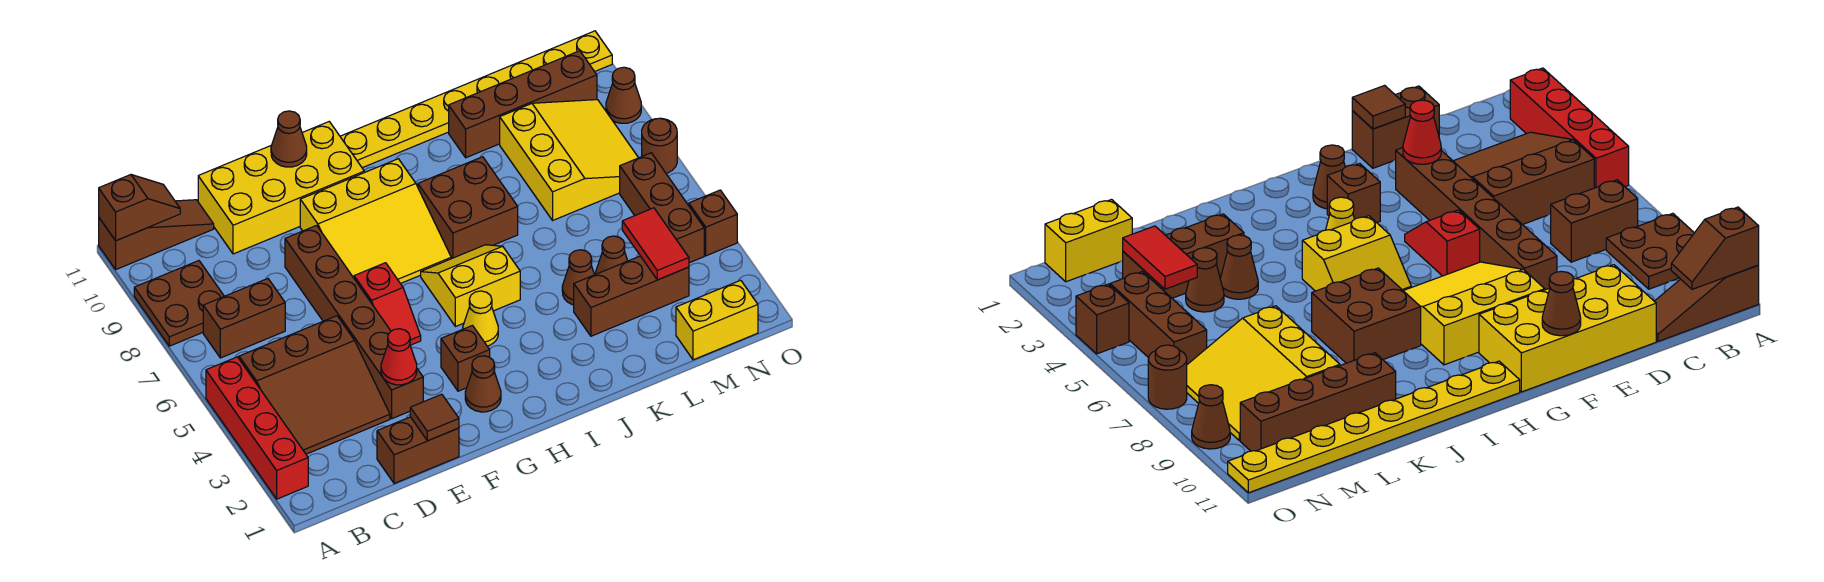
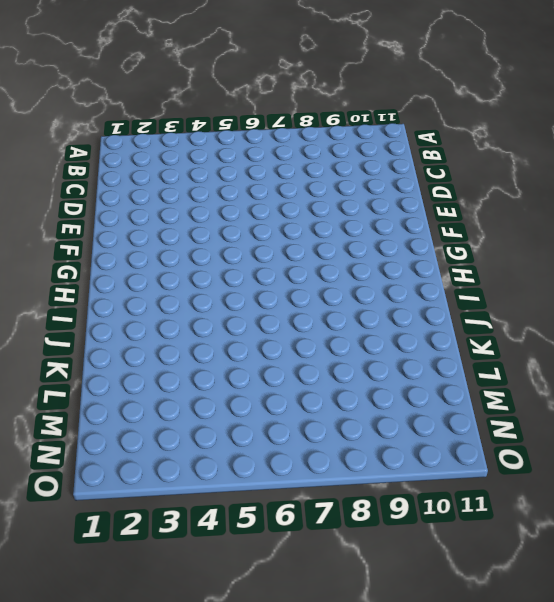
none -> red 1x4 brick [206,357,308,499]
none -> brown 2x2 plate [134,261,224,346]
none -> brown 1x3 slope [99,200,214,269]
none -> brown 3x3 slope [239,316,390,454]

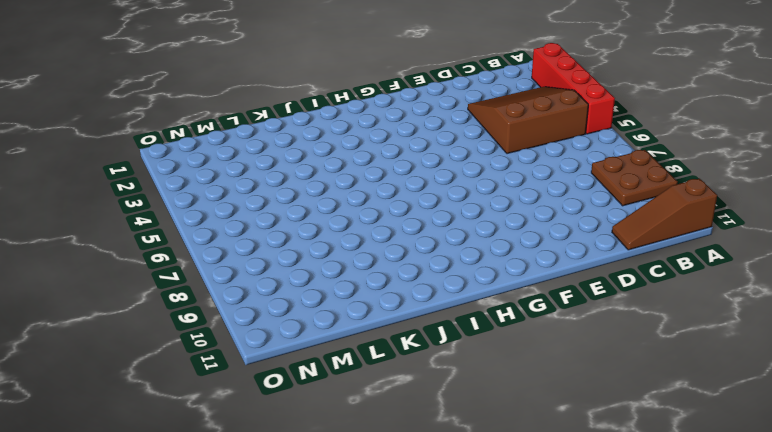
none -> brown 1x2 brick [203,279,285,358]
none -> brown 1x2 brick [377,417,459,484]
none -> yellow 2x4 brick [198,122,364,254]
none -> brown 1x6 brick [285,226,423,419]

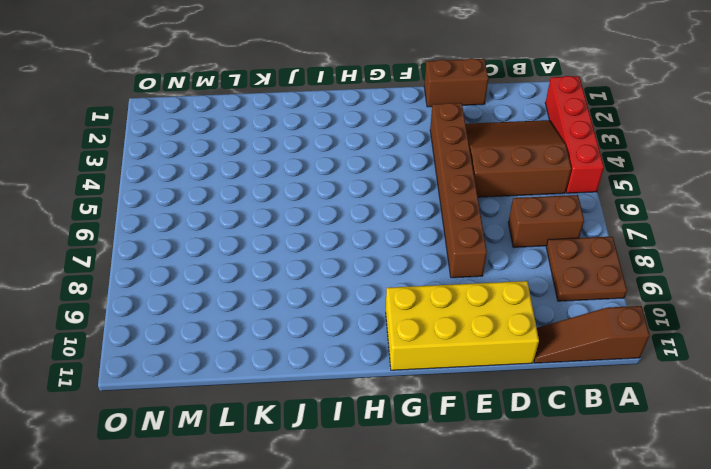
none -> red 1x2 slope [354,263,421,345]
none -> yellow 3x3 slope [300,159,451,284]
none -> brown 1x1 cone [465,356,501,412]
none -> brown 1x1 brick [441,326,490,391]

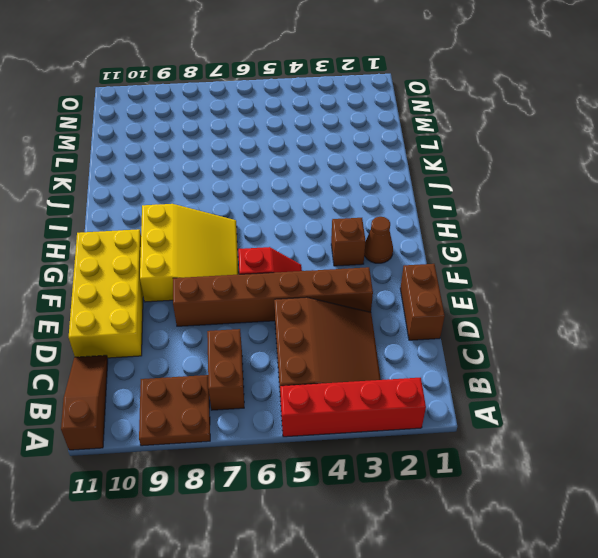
none -> yellow 1x1 cone [463,291,498,346]
none -> yellow 2x2 slope [421,245,520,327]
none -> yellow 1x8 plate [340,31,612,168]
none -> brown 2x2 brick [418,157,518,259]

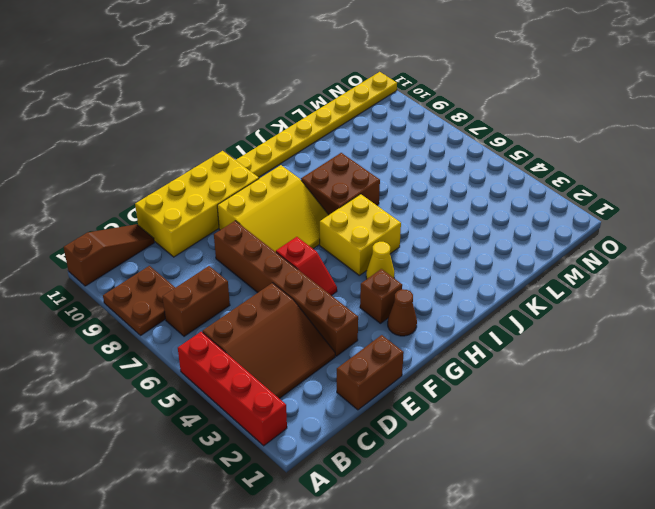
yellow 2x2 brick [320,194,401,275] -> yellow 2x2 slope [421,245,520,327]
none -> brown 1x3 brick [574,256,689,336]
none -> brown 1x1 cone [562,250,594,305]
none -> brown 1x4 brick [449,51,597,158]
none -> brown 1x1 cone [596,236,628,274]

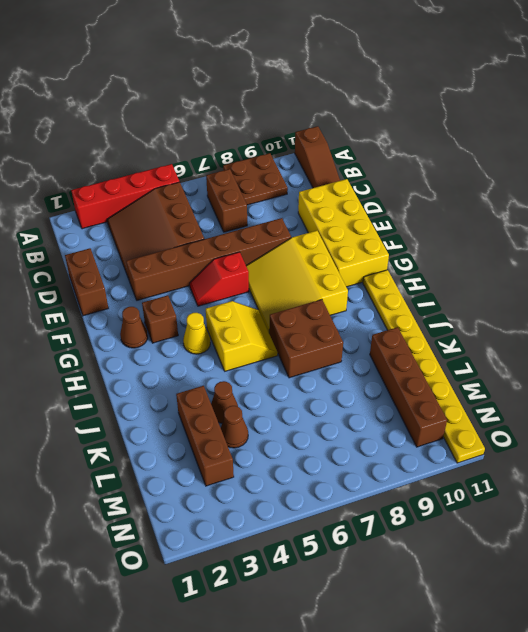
none -> yellow 3x3 slope [500,100,638,220]
none -> yellow 1x2 brick [676,280,758,360]
none -> brown 1x3 brick [620,153,704,263]
none -> brown 1x1 brick [689,190,737,256]

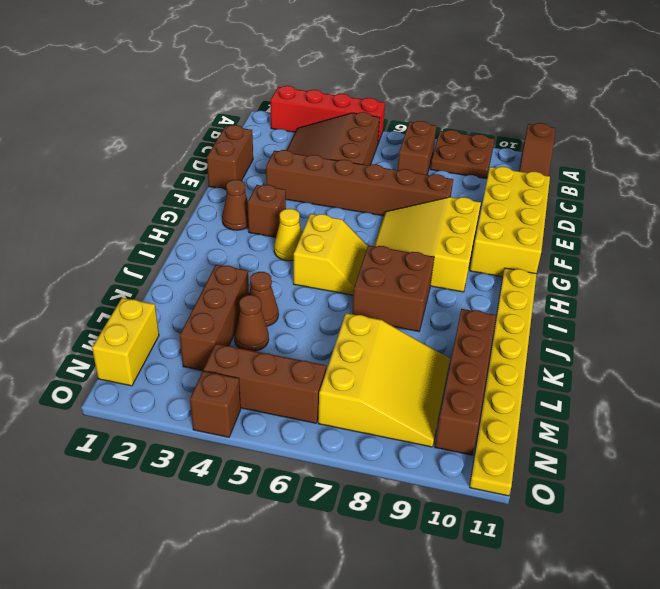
yellow 3x3 slope [318,313,450,447] -> yellow 3x3 slope turned to [500,100,638,220]
none -> red 1x2 slope [354,263,421,345]
none -> brown 1x1 round brick [642,118,677,173]
none -> brown 1x1 cone [606,67,641,123]
none -> brown 1x2 slope [99,175,180,241]

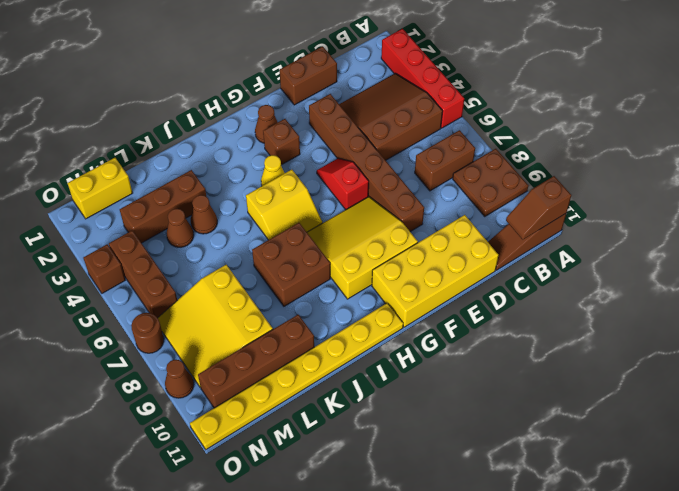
none -> brown 1x1 tile [410,394,459,441]
none -> red 1x1 cone [381,329,417,385]
none -> brown 1x1 cone [271,111,307,167]
none -> red 1x2 tile [622,208,689,280]

